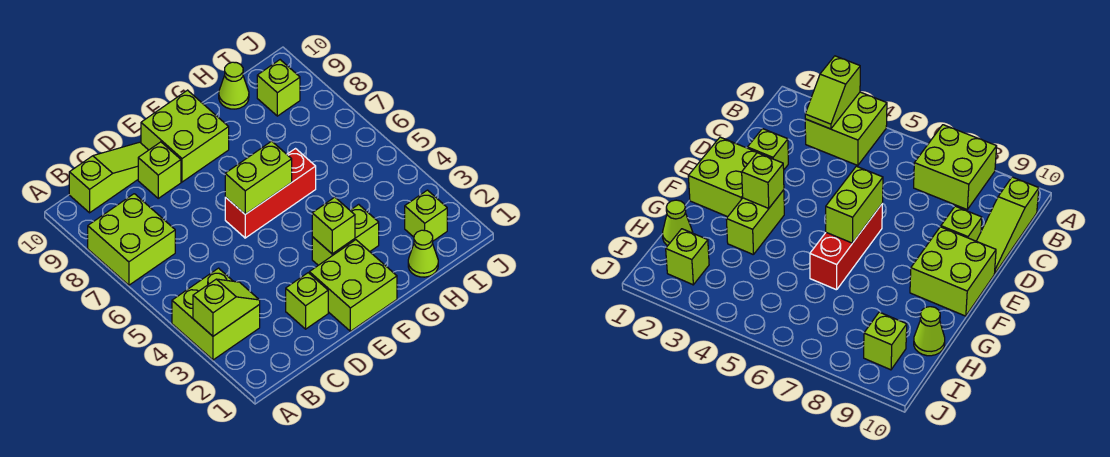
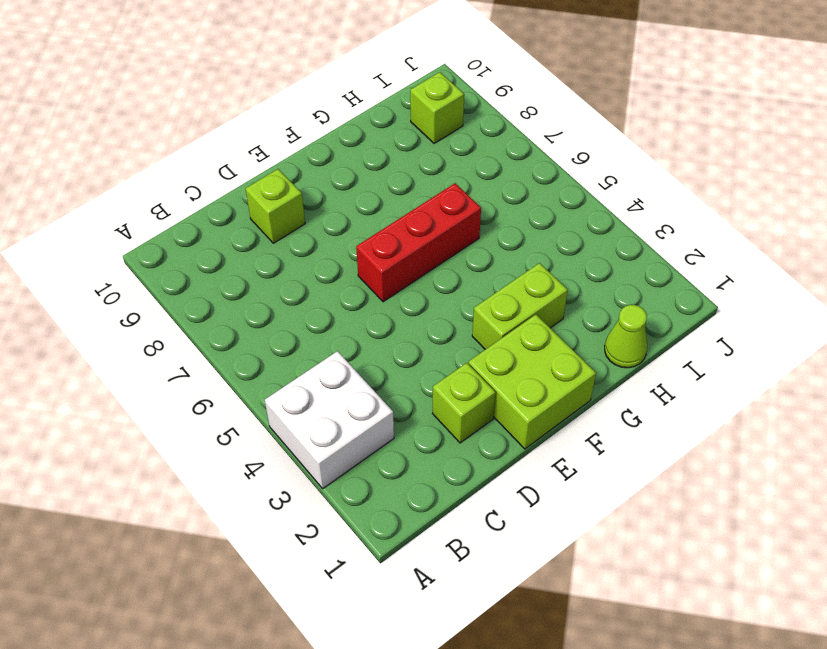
white 2x2 brick [265,351,394,488] -> lime 2x2 brick [172,268,260,360]
none -> lime 2x2 brick [88,194,175,285]
none -> lime 1x3 slope [69,142,148,213]
none -> lime 2x2 brick [141,90,229,182]

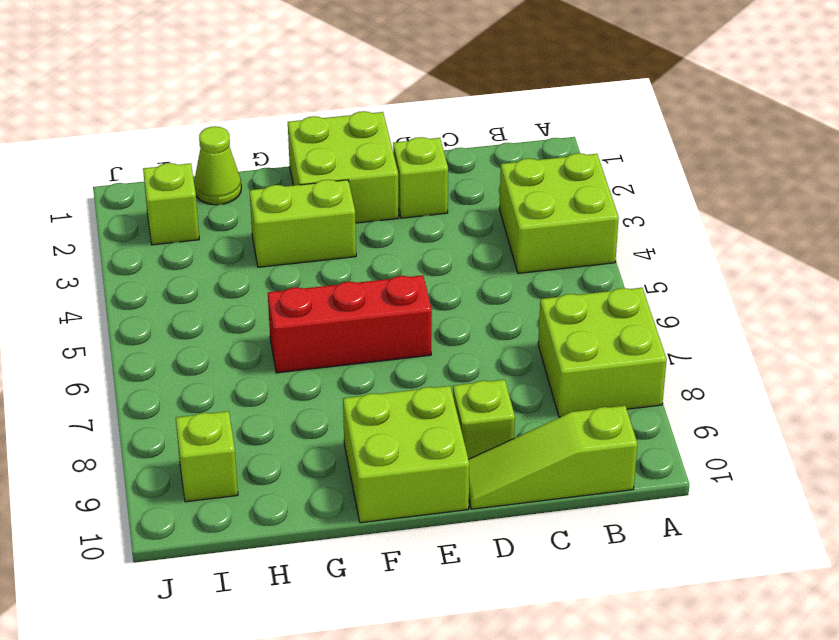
none -> lime 1x1 cone [219,62,249,109]
none -> lime 1x2 slope [193,279,260,336]
none -> lime 1x2 brick [225,141,292,214]

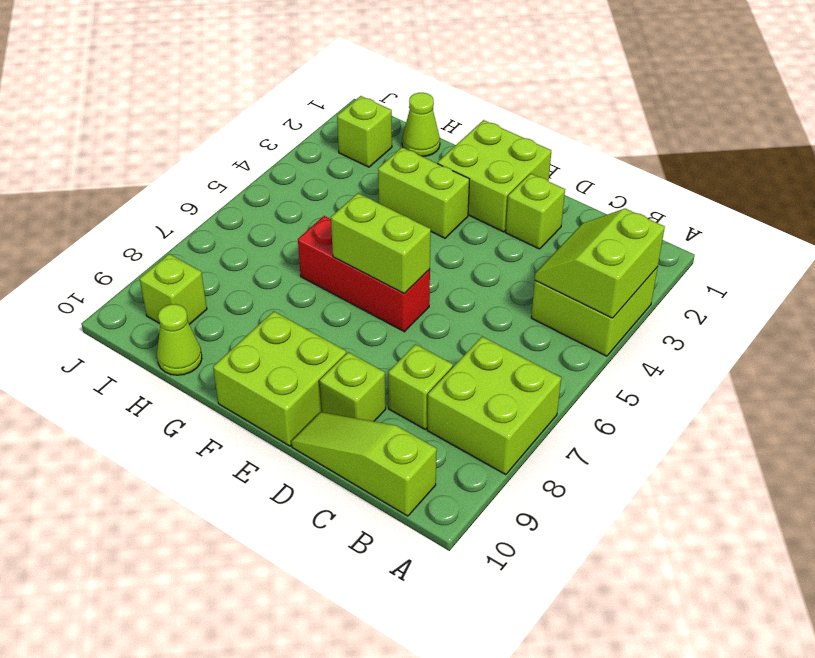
lime 2x2 slope [535,209,665,318] -> lime 1x2 slope [193,279,260,336]
lime 1x1 brick [388,344,453,430] -> lime 1x1 brick moved to [312,197,355,254]

